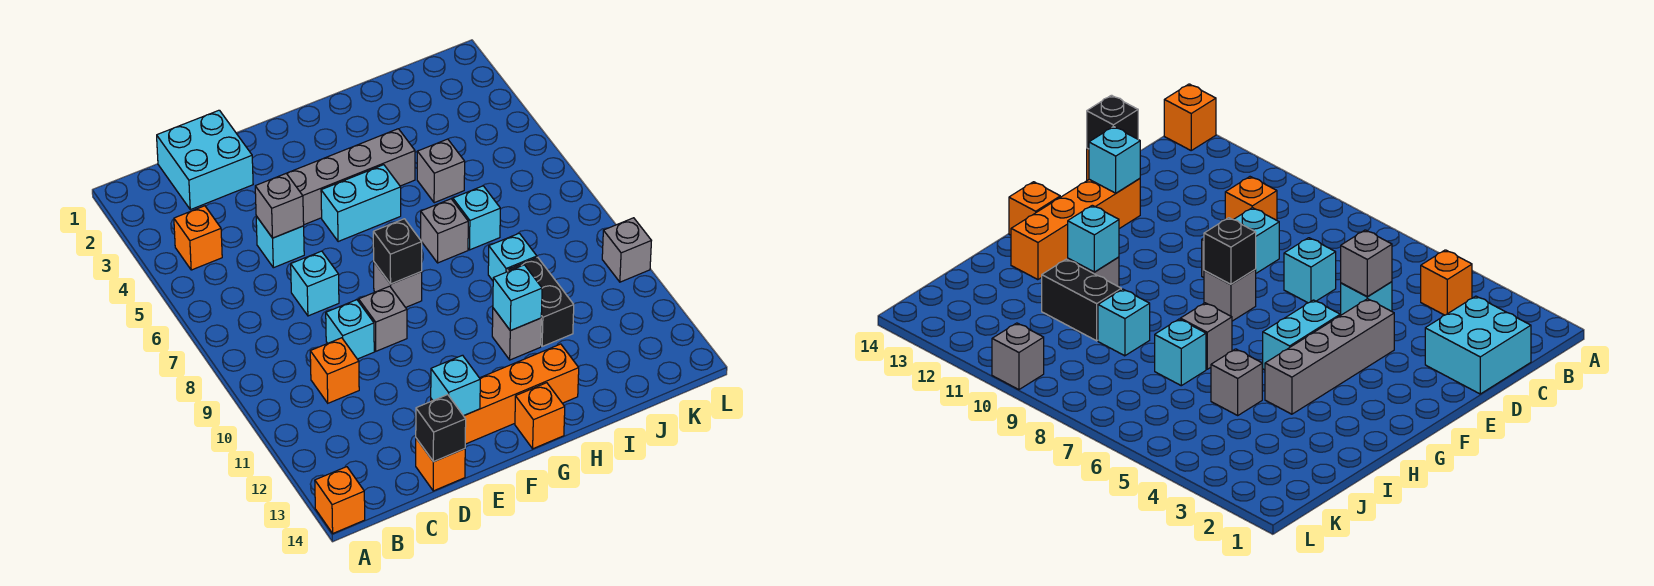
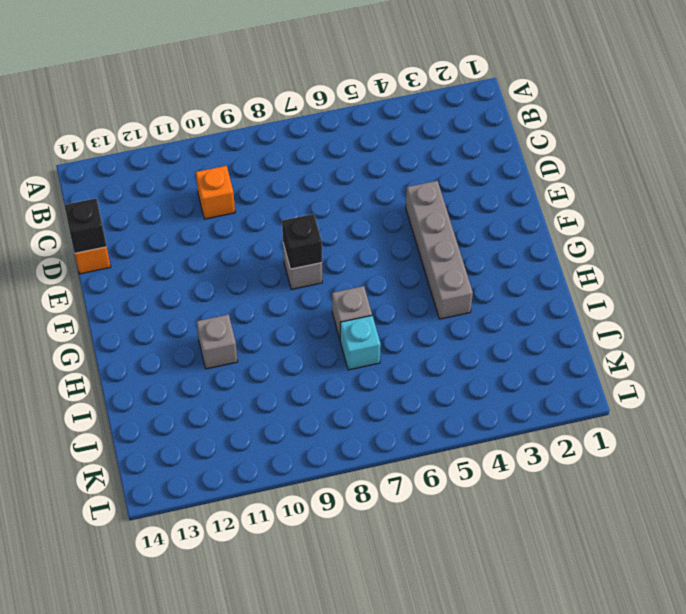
none -> orange 1x1 brick [315,467,365,533]
none -> orange 1x1 brick [174,206,222,270]
none -> cyan 2x2 brick [157,110,253,210]

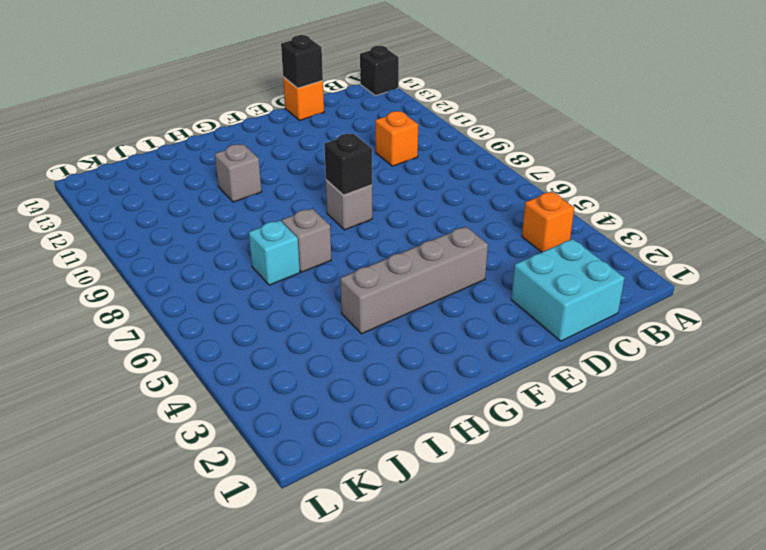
black 1x1 brick [360,46,399,96] -> orange 1x1 brick [315,467,365,533]
none -> cyan 1x1 brick [256,216,304,268]
none -> cyan 1x1 brick [291,251,339,316]
none -> cyan 1x1 brick [326,300,374,359]

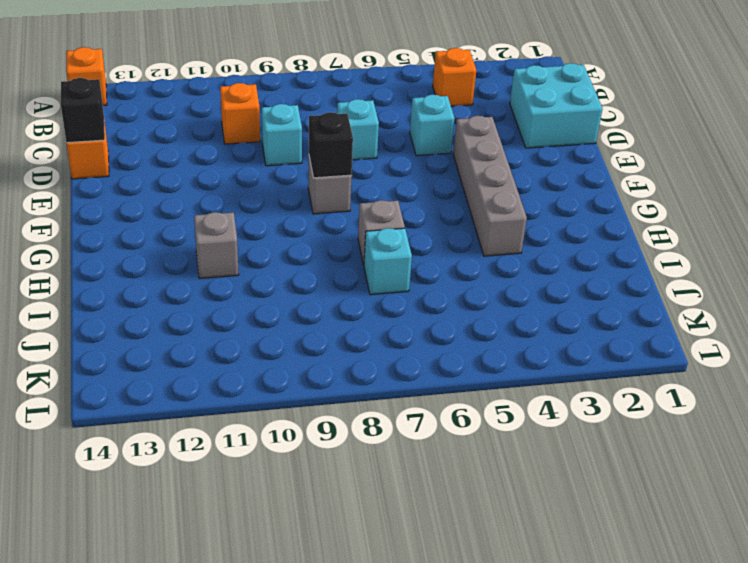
none -> grey 1x1 brick [359,286,407,351]
none -> orange 1x4 brick [431,344,579,444]
none -> cyan 1x2 brick [321,165,401,242]

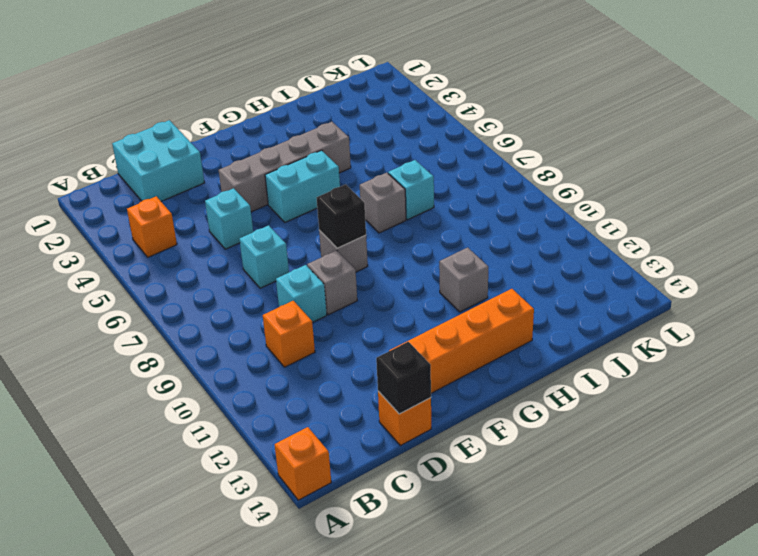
none -> orange 1x1 brick [515,383,565,449]
none -> grey 1x1 brick [417,139,465,203]
none -> cyan 1x1 brick [488,233,537,281]

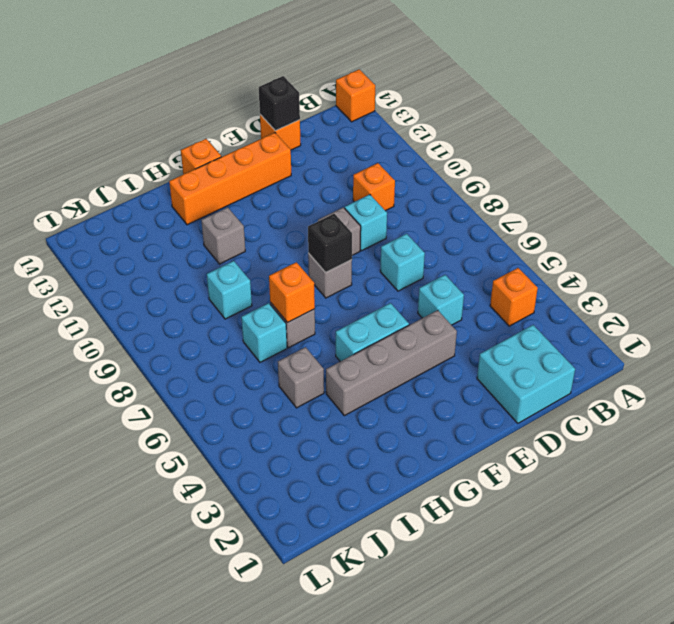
orange 1x1 brick [269,262,315,323] -> none
none -> black 1x2 brick [507,257,574,347]
none -> grey 1x1 brick [602,218,651,282]
none -> grey 1x1 brick [255,173,304,238]

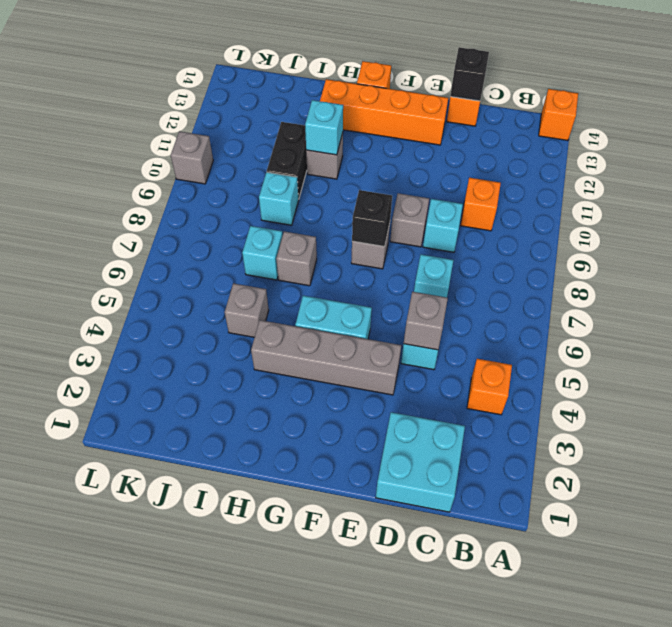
none -> cyan 1x1 brick [431,355,480,416]

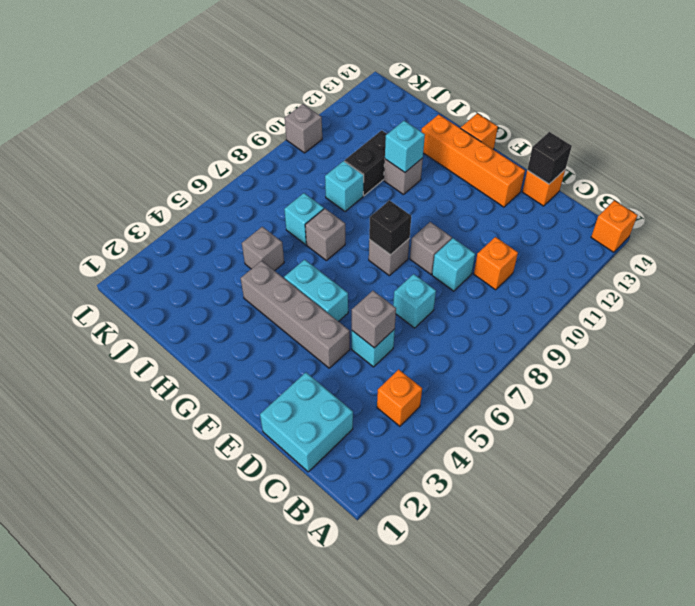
none -> cyan 1x1 brick [431,355,480,416]

